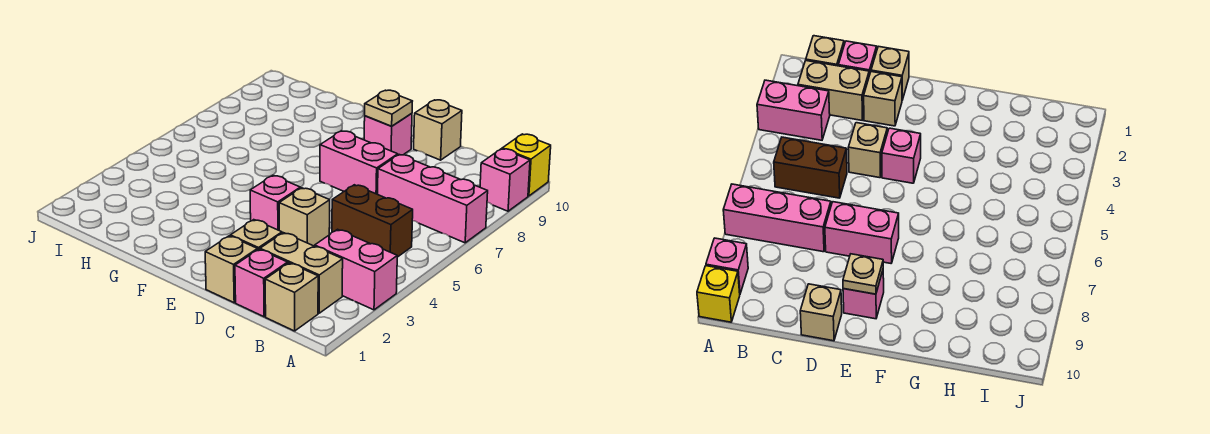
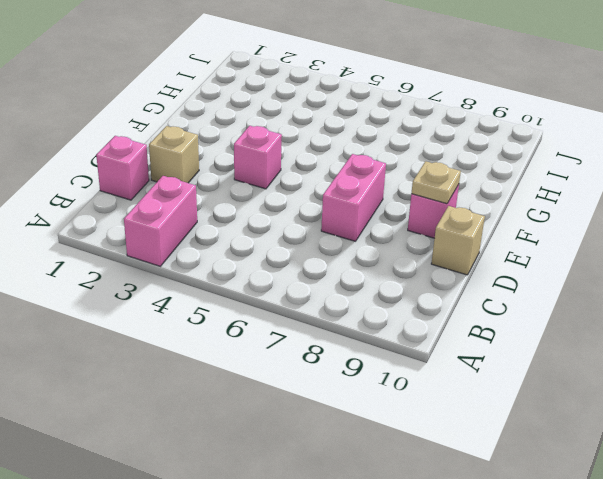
none -> pink 1x3 brick [378,155,488,243]
none -> pink 1x1 brick [480,149,530,211]
none -> yellow 1x1 brick [502,134,551,196]

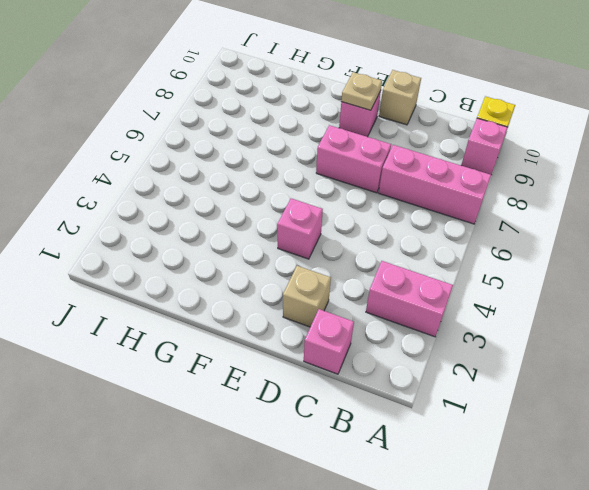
none -> tan 1x1 brick [265,263,318,331]
none -> tan 1x2 brick [260,233,343,313]
none -> brown 1x2 brick [332,185,413,257]

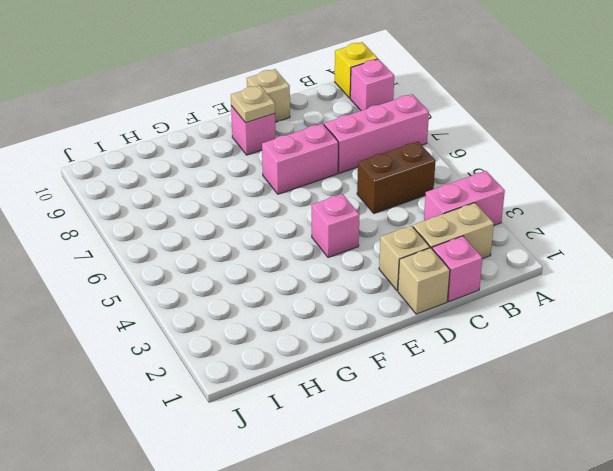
none -> tan 1x1 brick [265,263,318,331]
none -> tan 1x1 brick [279,188,330,246]

